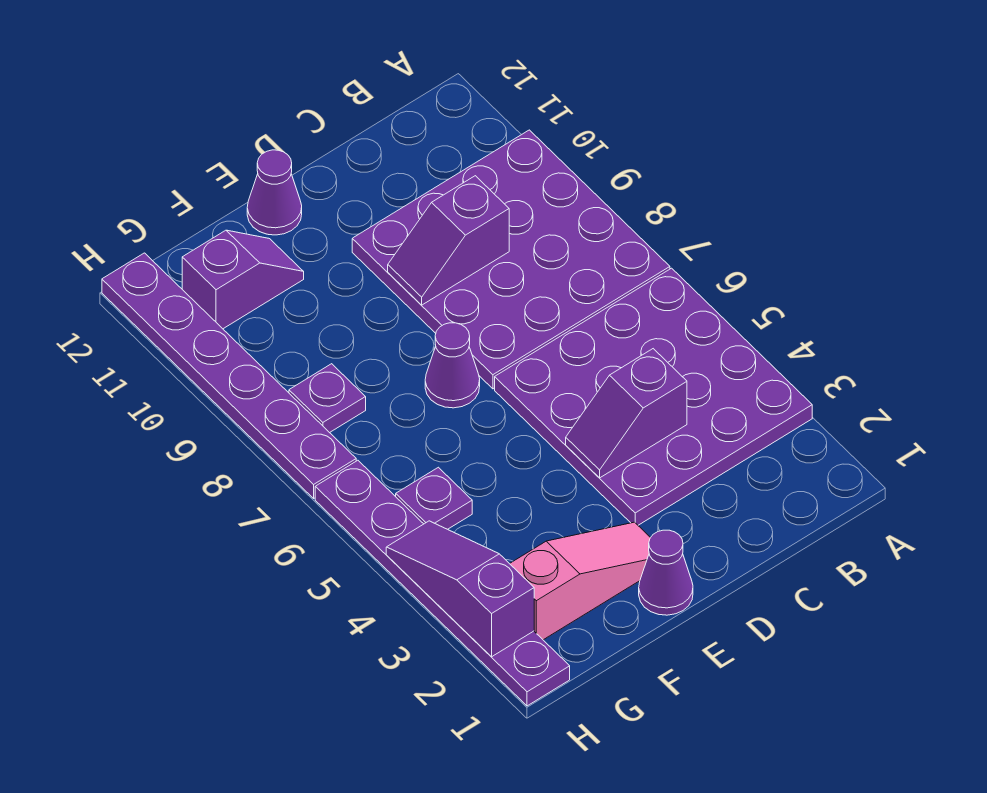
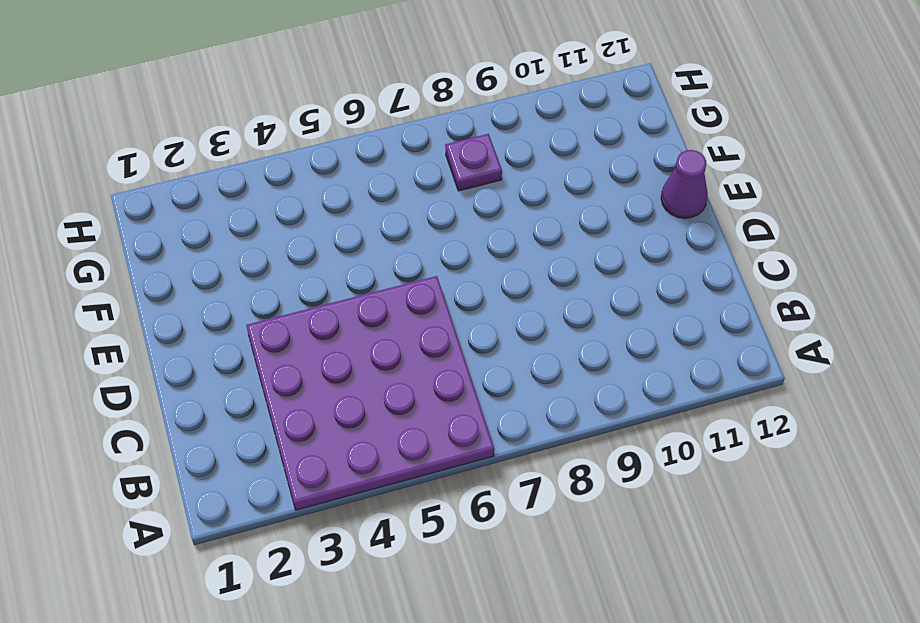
none -> purple 4x4 plate [352,130,670,389]
none -> purple 1x1 cone [639,530,693,615]
none -> pink 1x3 slope [510,522,650,640]

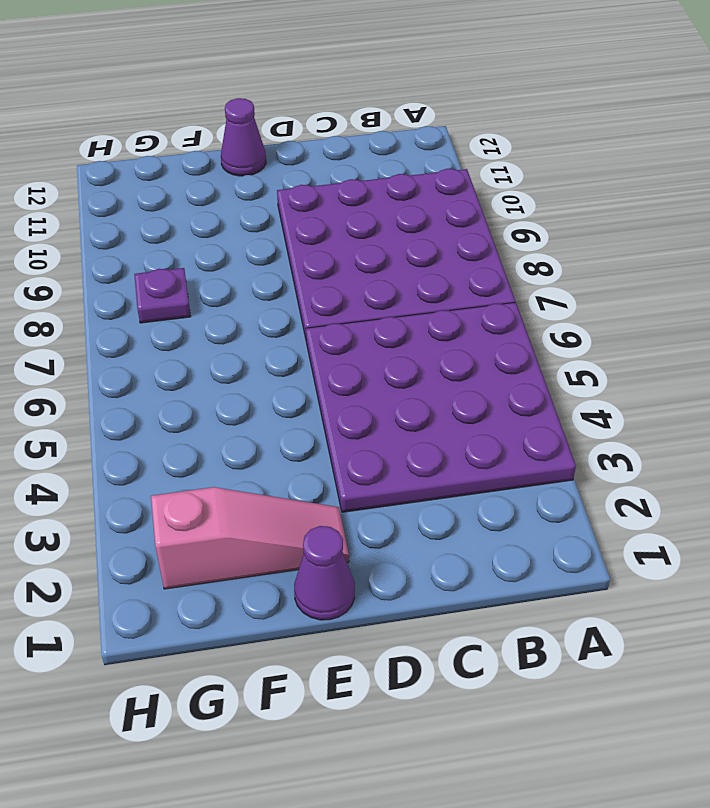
none -> purple 1x1 cone [425,323,480,408]
none -> purple 1x2 slope [182,230,304,329]
none -> purple 1x1 plate [396,467,472,529]

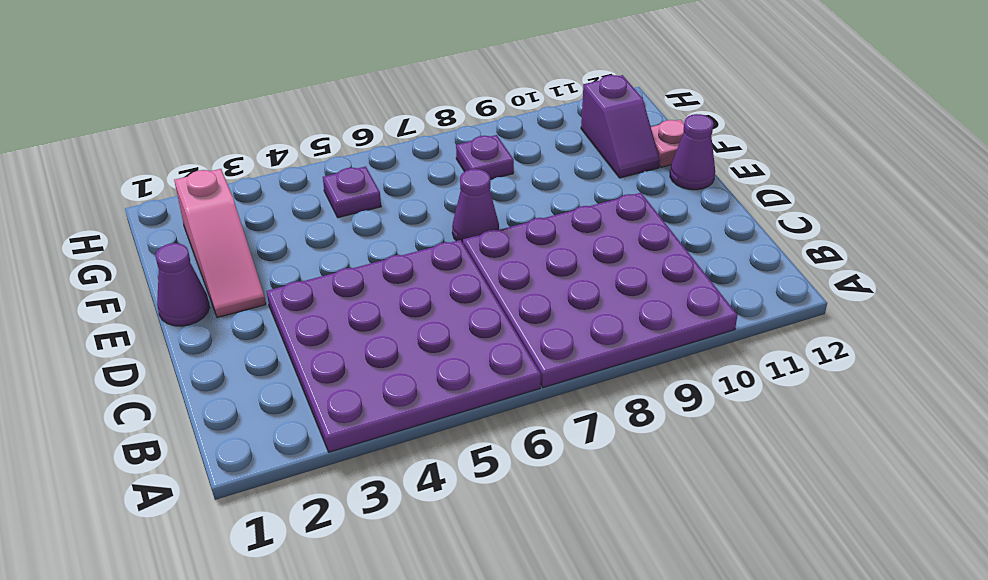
pink 1x1 plate [651,120,684,167] -> none
none -> purple 1x6 plate [315,460,570,706]
none -> purple 1x6 plate [102,253,356,498]
none -> purple 1x2 slope [566,349,687,478]

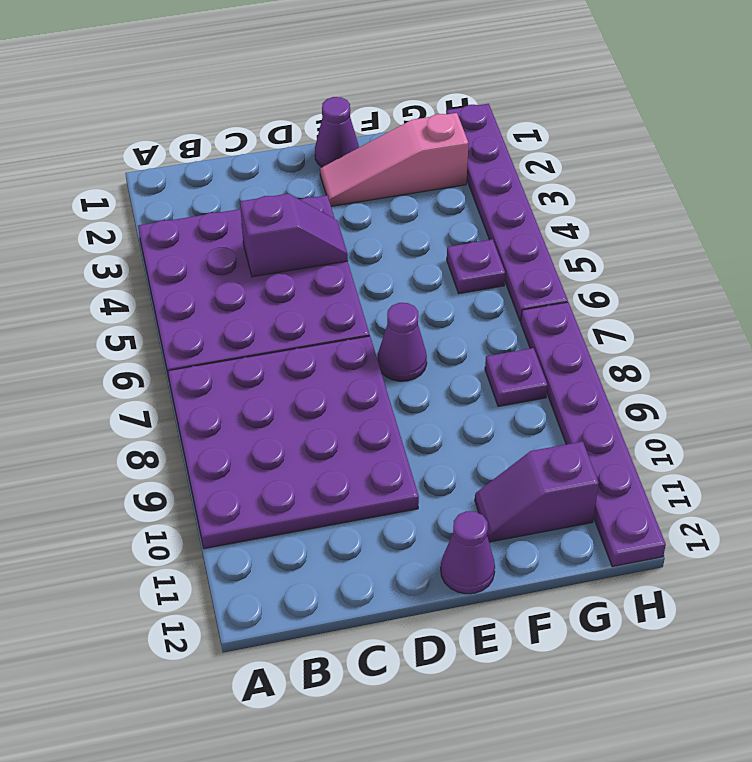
none -> purple 1x2 slope [388,176,509,305]
none -> purple 1x3 slope [386,521,534,657]

